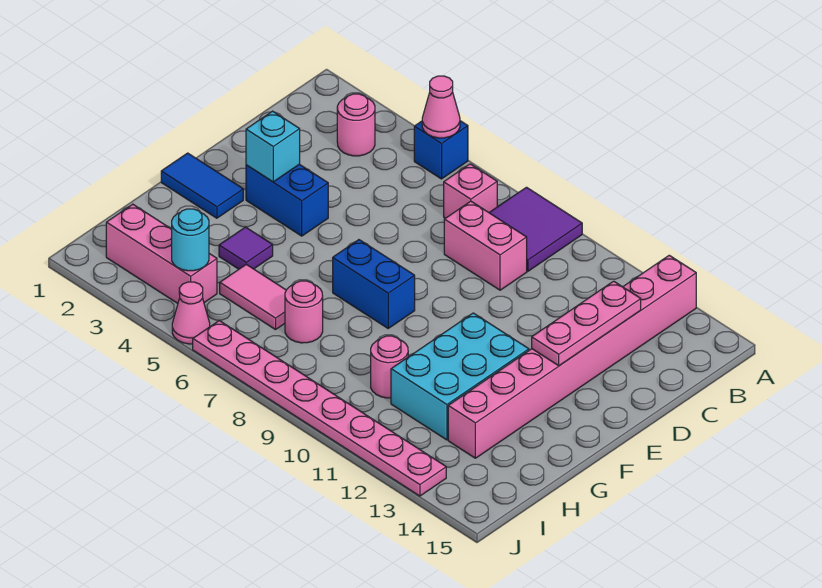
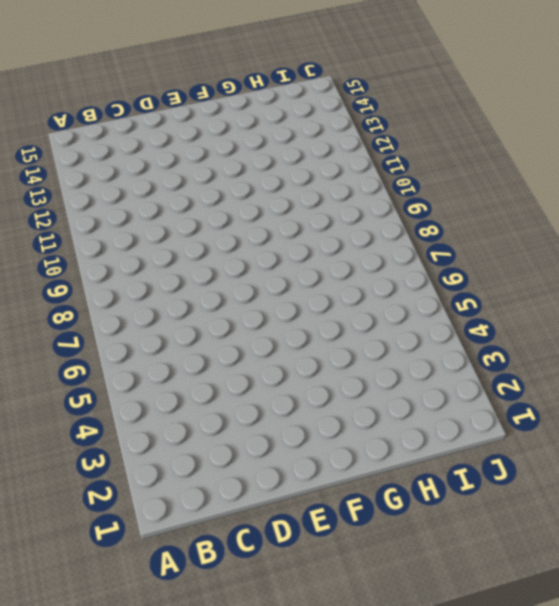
none -> blue 1x1 brick [414,121,468,179]
none -> purple 2x2 tile [489,187,582,271]
none -> pink 1x8 brick [448,255,696,458]

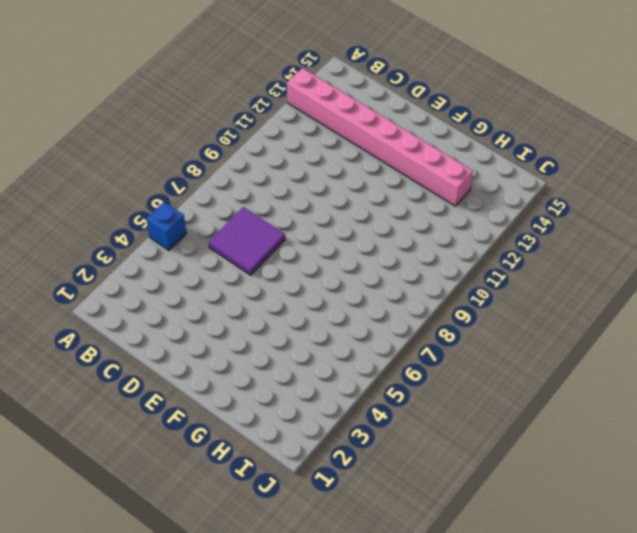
purple 2x2 tile [209,207,285,275] -> purple 2x2 tile moved to [489,187,582,271]
none -> pink 1x1 round brick [337,94,375,156]
none -> pink 1x1 brick [444,164,497,218]
none -> pink 1x2 brick [444,201,527,290]

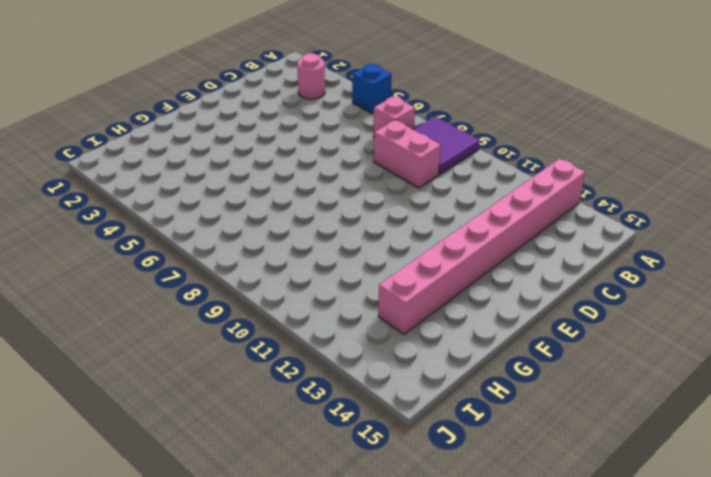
none -> blue 1x2 brick [246,164,328,236]
none -> blue 1x2 tile [161,153,243,218]
none -> blue 1x2 brick [333,240,415,328]

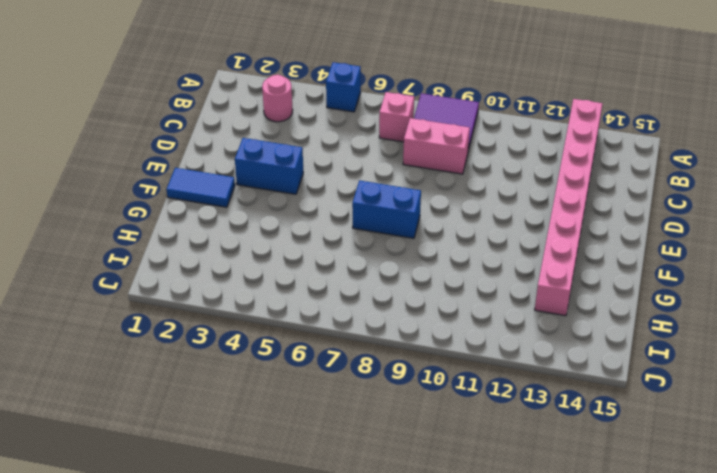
none -> cyan 2x3 brick [391,313,529,440]
none -> purple 1x1 tile [219,227,273,269]
none -> pink 1x2 tile [220,264,286,330]

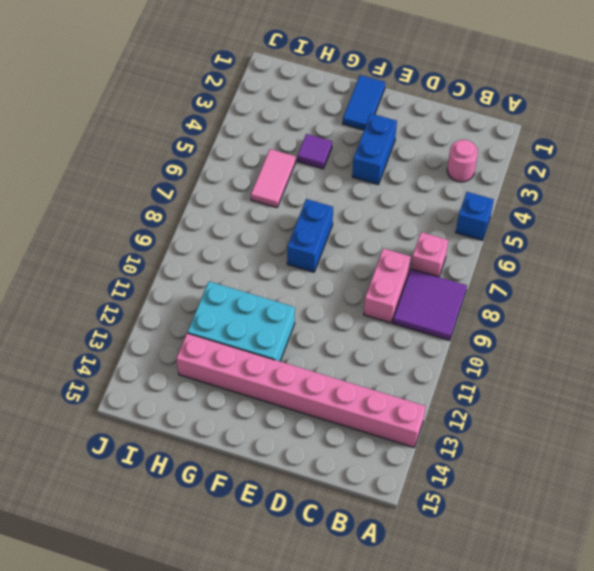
none -> pink 1x1 round brick [285,281,323,343]
none -> pink 1x1 round brick [371,336,408,398]
none -> pink 1x3 brick [106,204,217,303]

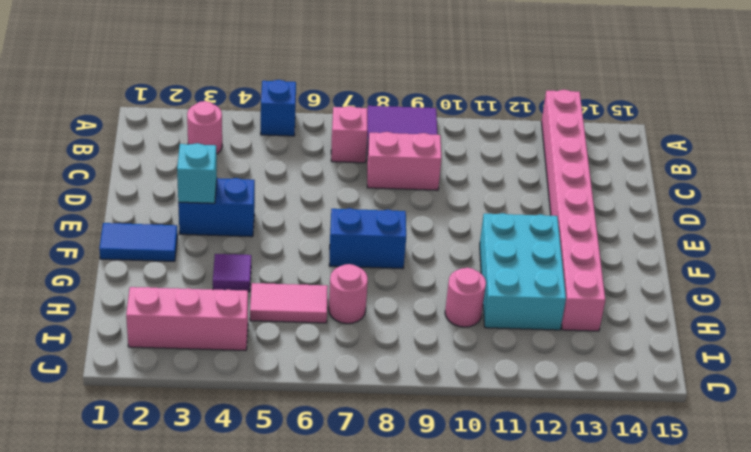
none -> pink 1x1 cone [172,282,210,344]
none -> pink 1x8 plate [193,321,446,496]
none -> pink 1x1 cone [422,76,460,138]

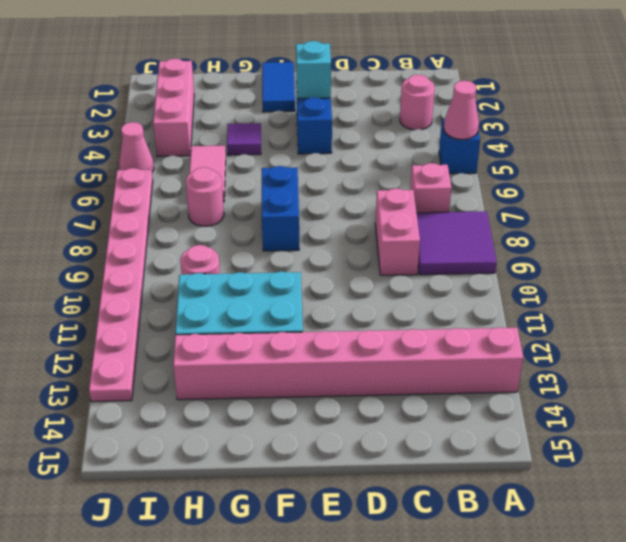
none -> pink 1x3 plate [532,281,641,366]
none -> cyan 1x1 round brick [172,209,209,271]

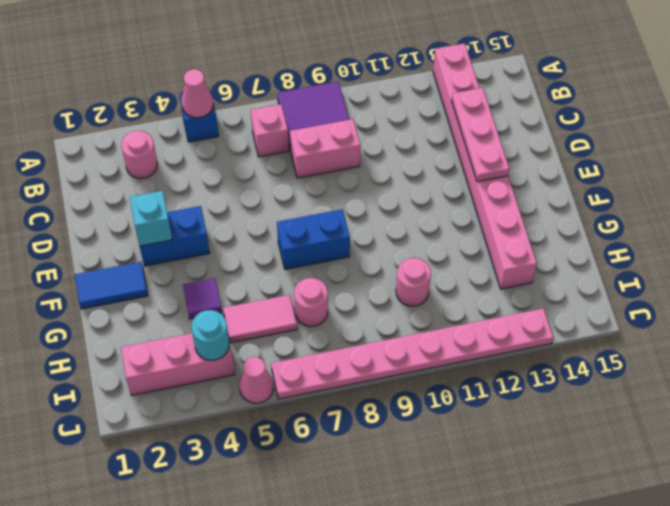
none -> cyan 2x3 brick [391,313,529,440]

